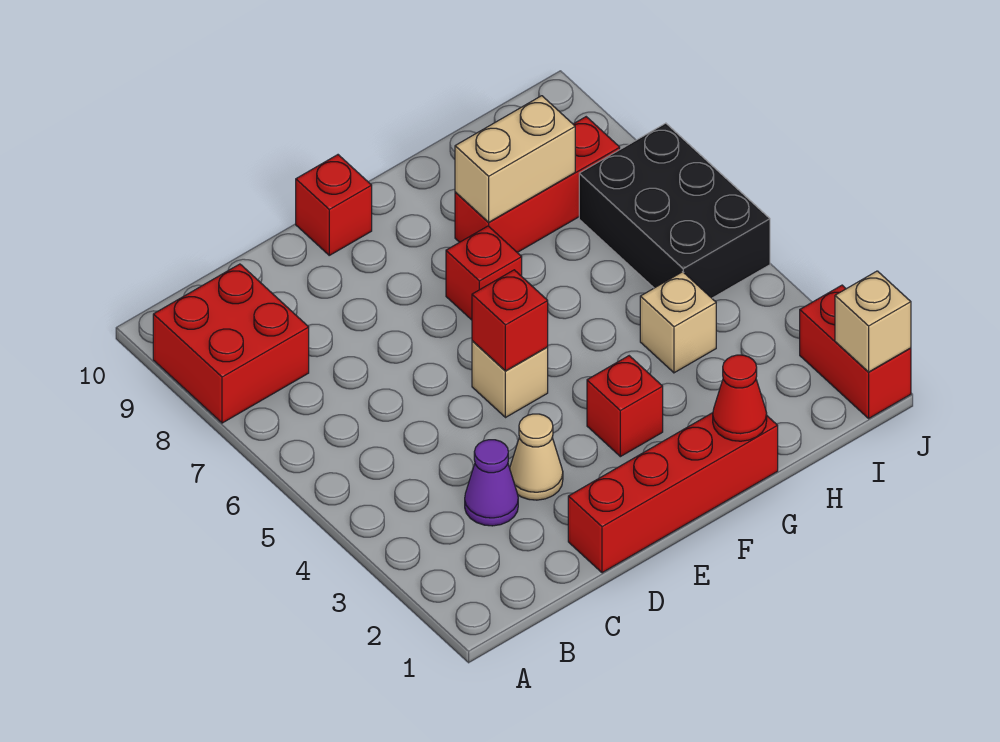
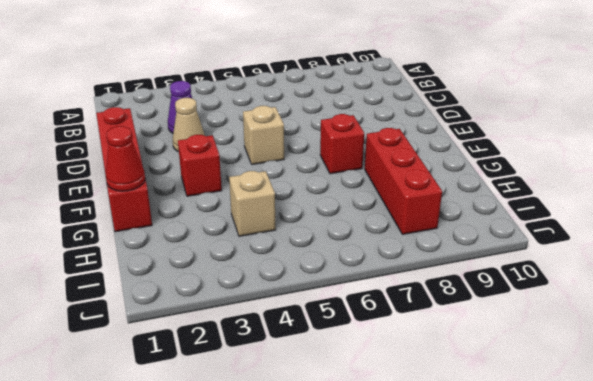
none -> red 2x2 brick [153,264,309,423]
none -> red 1x1 brick [296,155,372,255]
none -> black 2x3 brick [579,123,770,298]

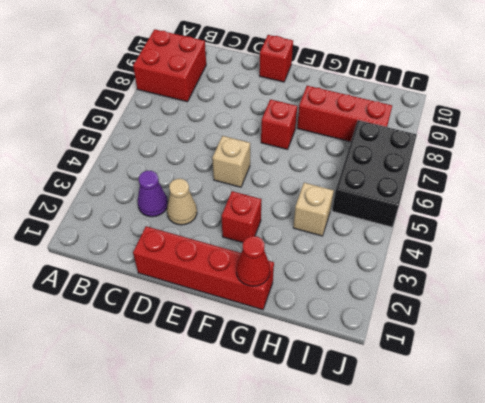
none -> red 1x2 brick [800,285,911,418]
none -> red 1x1 brick [472,270,548,371]
none -> tan 1x2 brick [455,96,575,222]

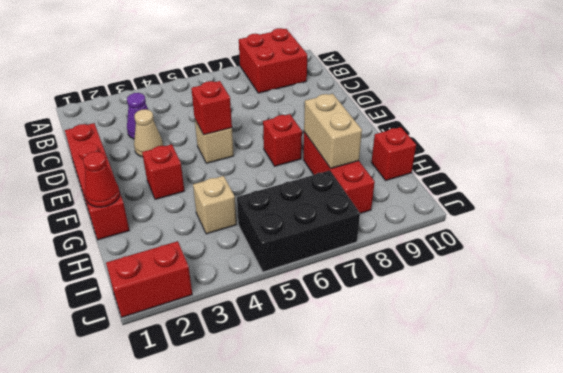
red 1x1 brick [371,127,416,180] -> red 1x1 brick moved to [296,155,372,255]
none -> tan 1x1 brick [835,271,911,372]

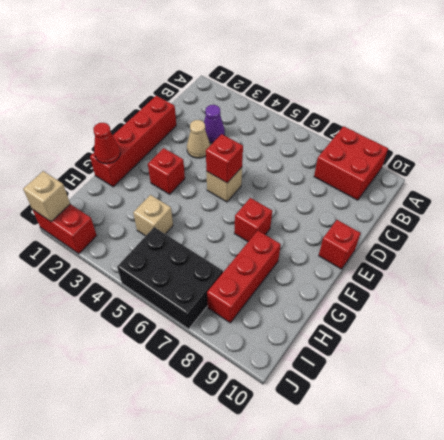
none -> tan 1x2 brick [455,96,575,222]

